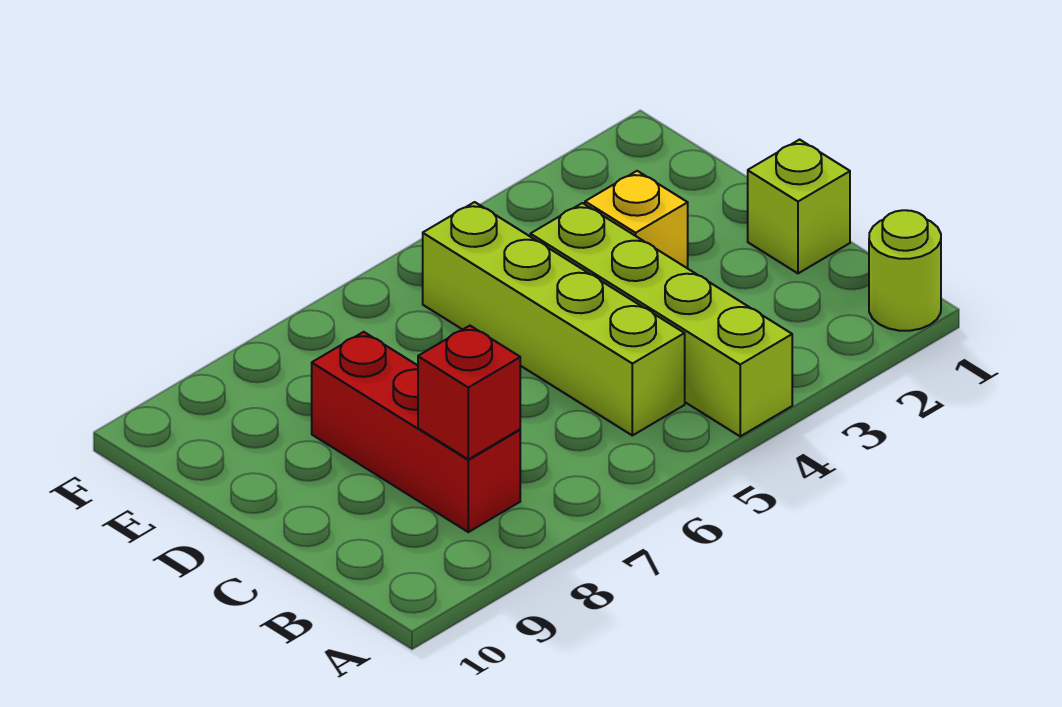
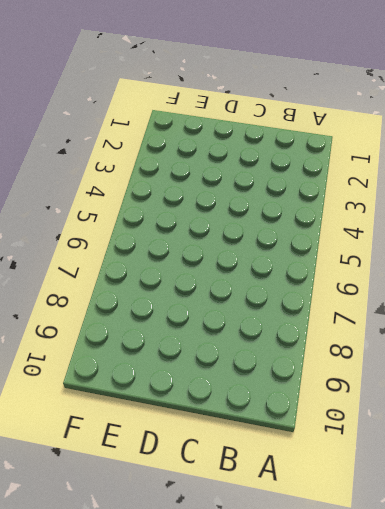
none -> lime 1x1 round brick [869,210,941,331]
none -> lime 1x4 brick [530,203,792,436]

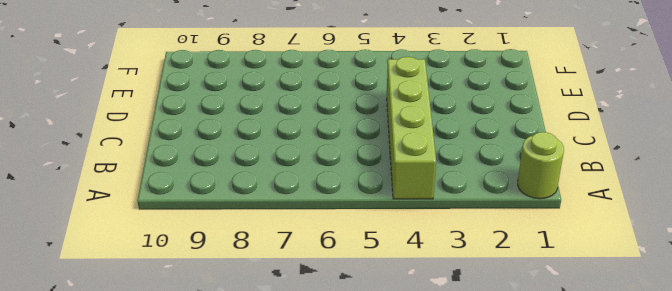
none -> lime 1x4 brick [423,202,685,435]
none -> red 1x3 brick [312,332,520,532]

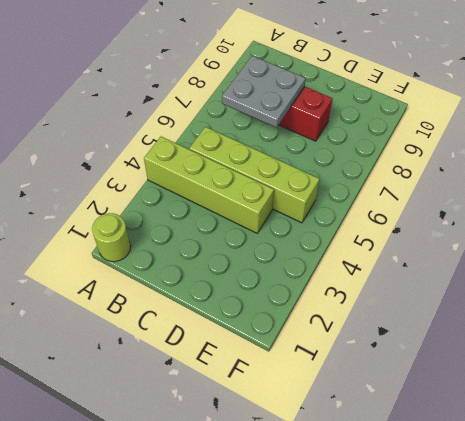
grey 2x2 plate [222,56,306,128] -> red 1x1 brick [418,326,520,459]
none -> lime 1x1 brick [748,140,850,273]
none -> yellow 1x1 brick [585,171,688,268]

